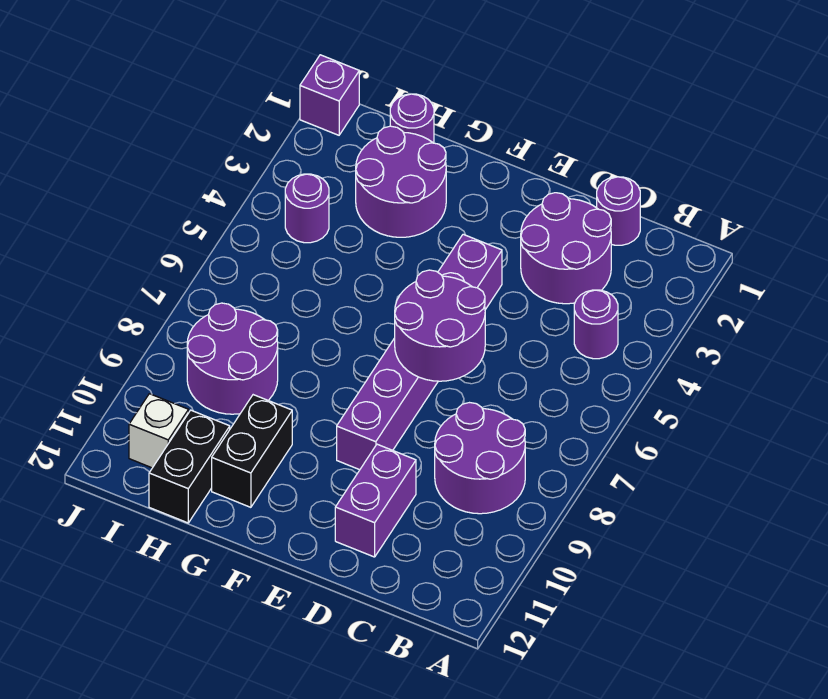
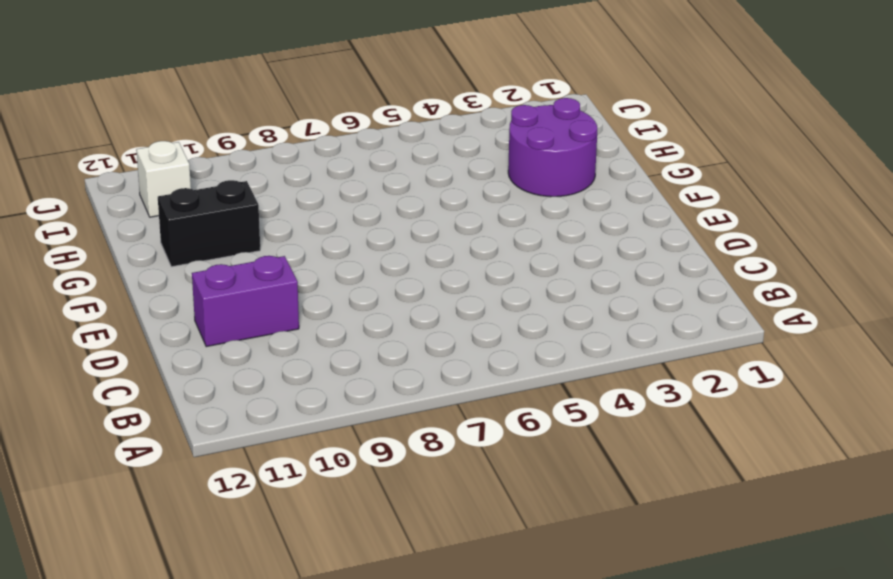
none -> purple 1x1 round brick [574,290,618,359]
none -> purple 2x2 round brick [435,403,525,514]
none -> purple 1x1 round brick [597,177,640,245]

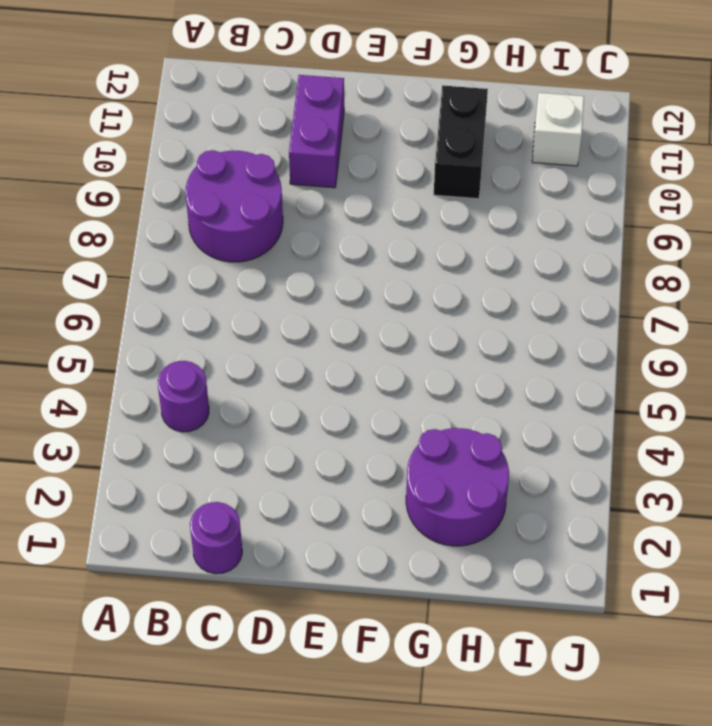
none -> purple 2x2 round brick [521,193,611,304]
none -> purple 1x6 brick [337,234,502,470]
none -> purple 1x1 round brick [390,94,434,143]

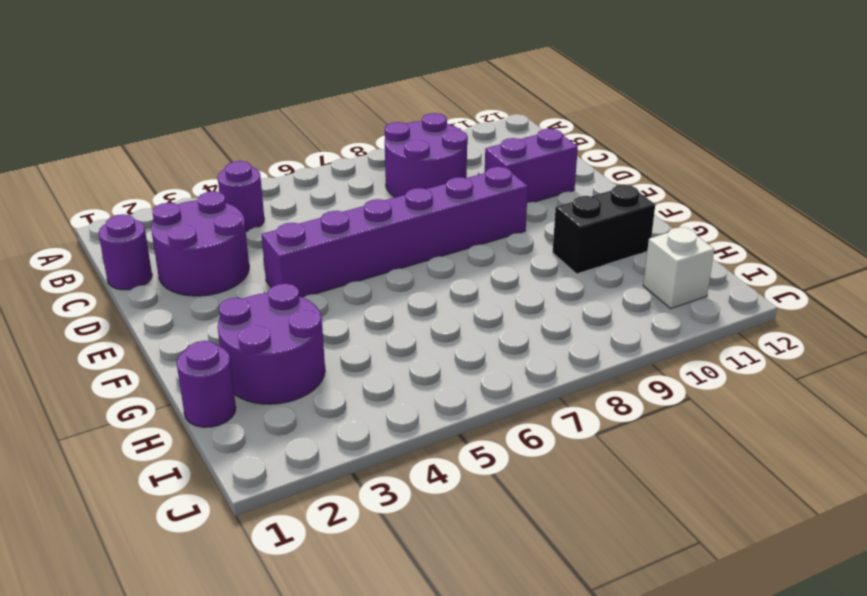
none -> purple 2x2 round brick [187,303,278,414]
none -> black 1x2 brick [149,410,230,523]
none -> purple 1x1 round brick [285,174,329,243]

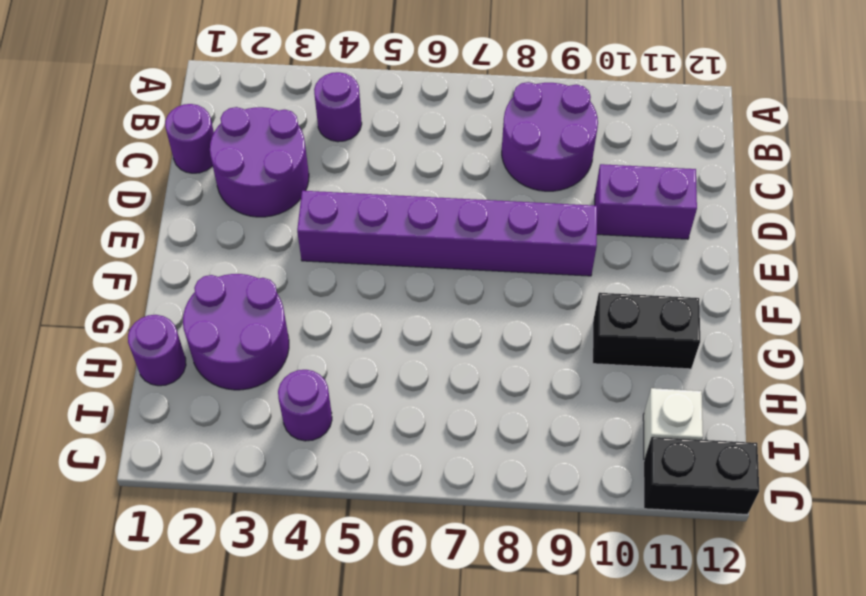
black 1x2 brick [644,437,759,515] -> black 1x2 brick moved to [149,410,230,523]
none -> purple 2x2 round brick [187,303,278,414]
none -> purple 1x1 brick [300,55,359,135]
none -> purple 2x2 round brick [395,270,485,381]

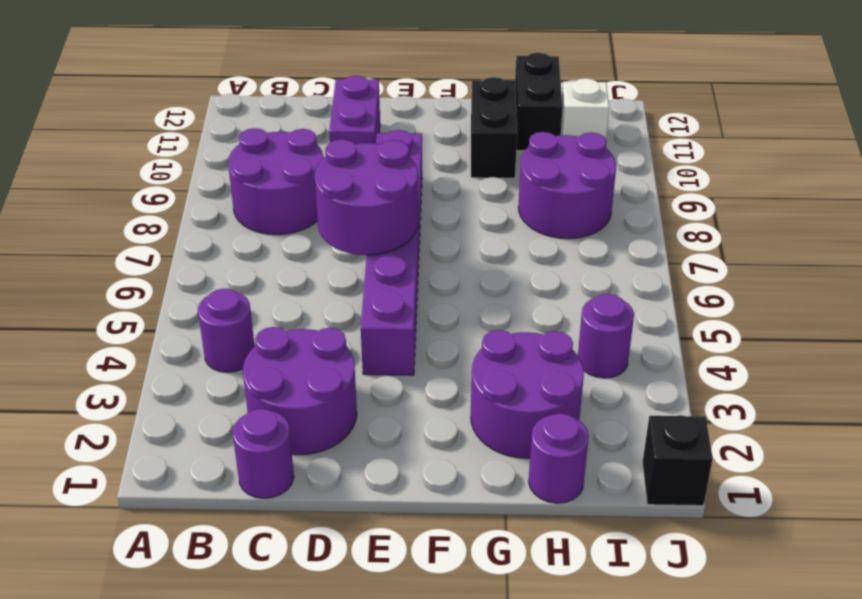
black 1x1 brick [642,415,713,506] -> purple 1x1 brick [300,55,359,135]

